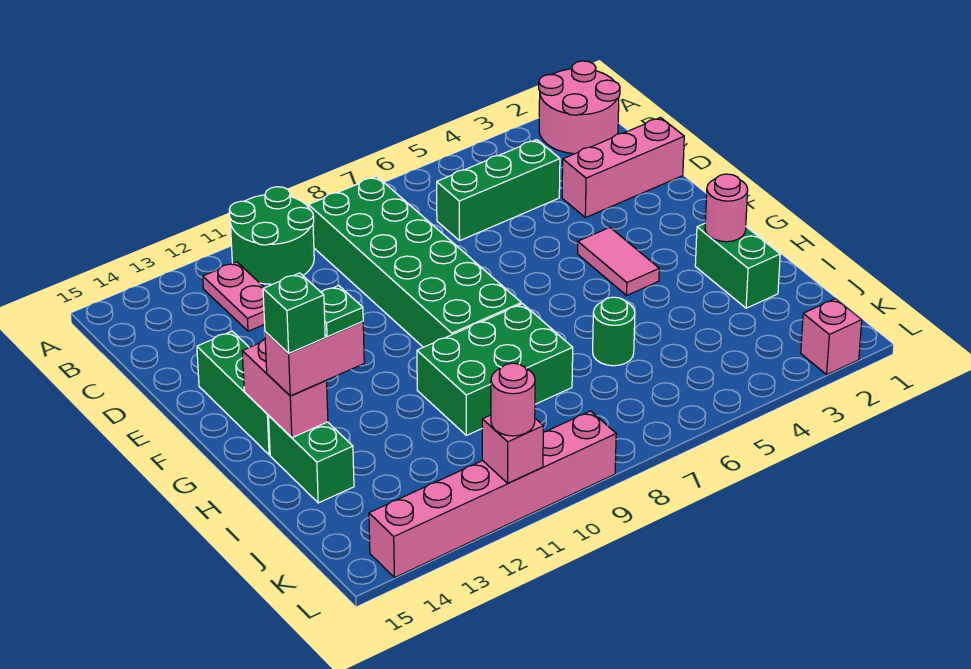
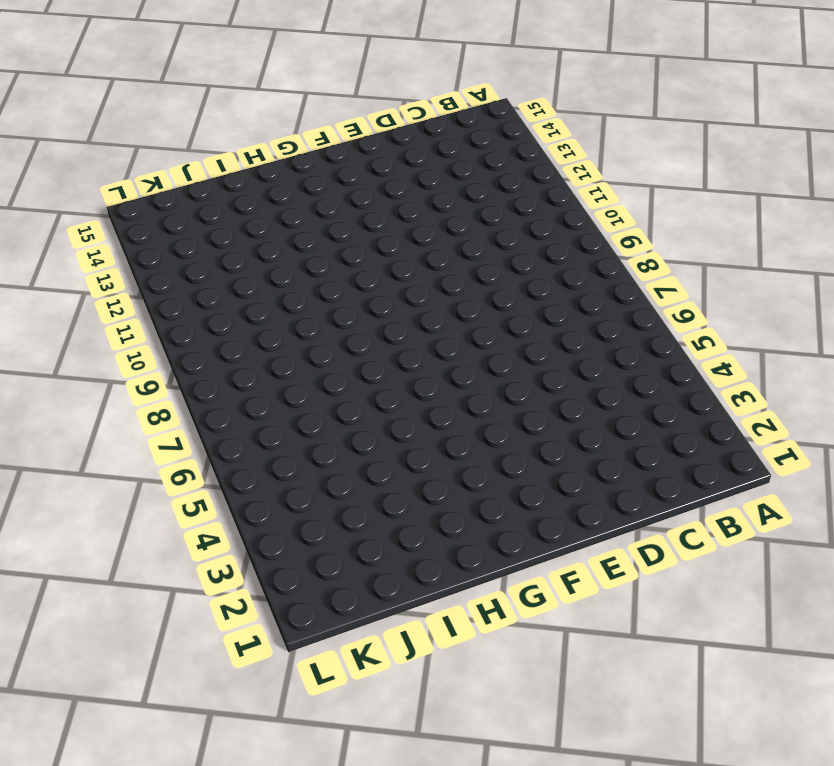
none -> pink 2x2 round brick [539,61,620,154]
none -> green 2x2 round brick [229,187,314,284]
none -> green 2x6 brick [309,176,521,347]

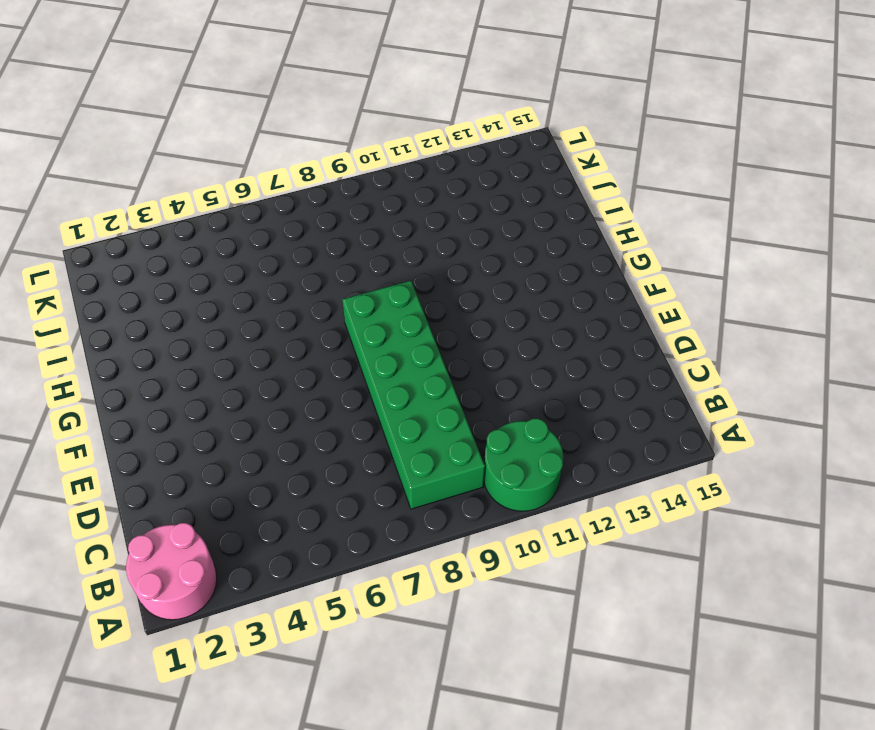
none -> pink 1x2 plate [203,262,265,331]
none -> green 1x3 brick [437,140,560,241]
none -> pink 1x3 brick [562,118,684,218]

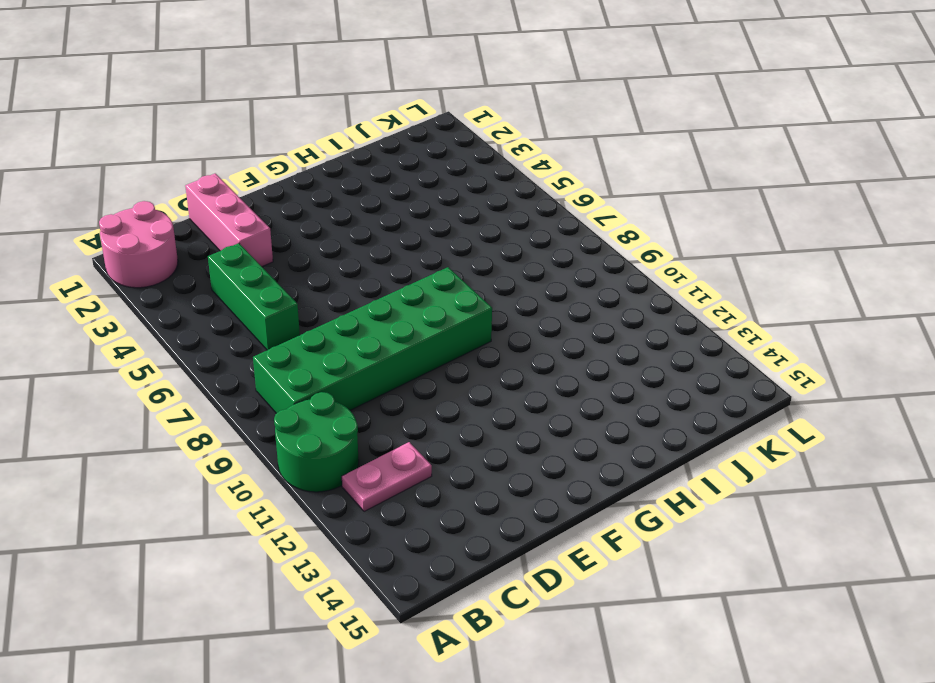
none -> green 1x3 brick [197,331,270,455]
none -> pink 1x2 tile [578,227,659,295]
none -> green 1x2 brick [695,223,780,308]

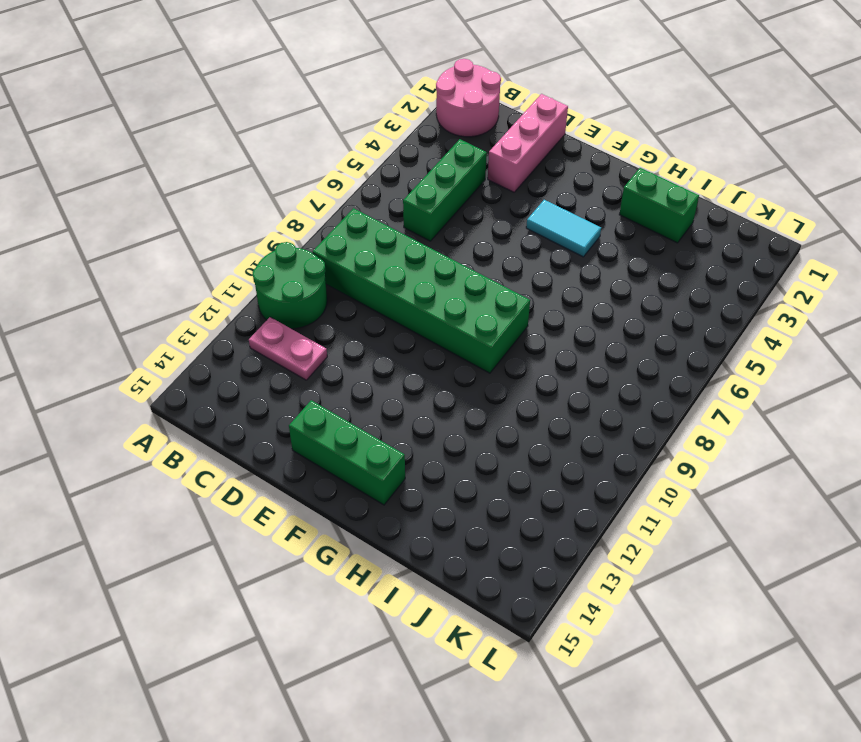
cyan 1x2 tile [526,200,601,257] -> pink 1x2 tile [578,227,659,295]
none -> green 2x3 brick [417,304,573,435]
none -> green 1x2 brick [269,416,354,503]
none -> green 1x1 round brick [593,297,635,366]

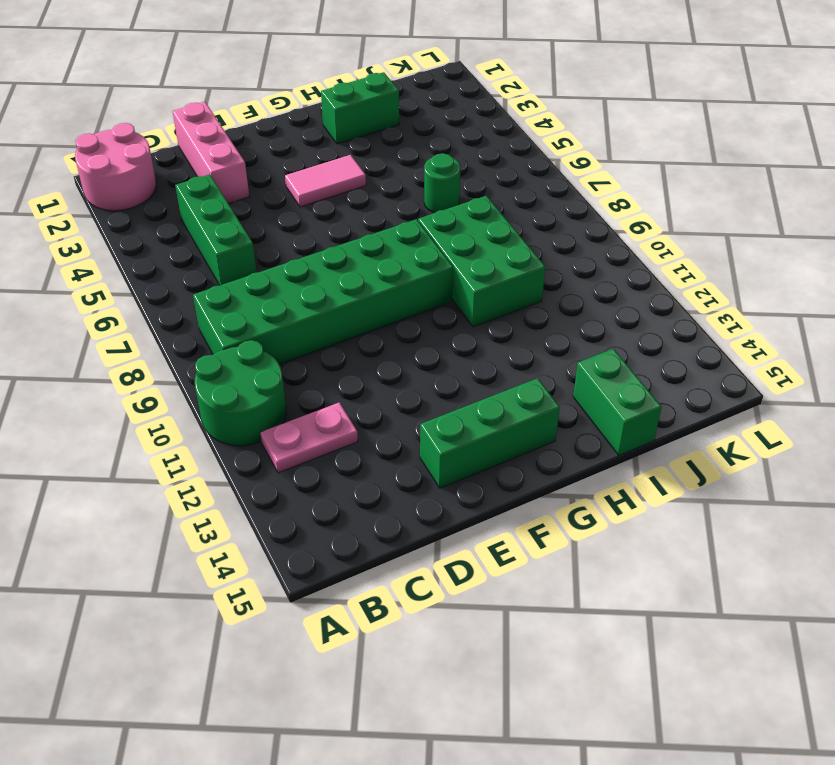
green 1x2 brick [573,349,661,455] -> green 1x2 brick turned to [269,416,354,503]
none -> pink 1x1 brick [801,299,862,375]
none -> pink 1x6 brick [369,411,616,578]
none -> pink 1x2 brick [242,339,328,438]

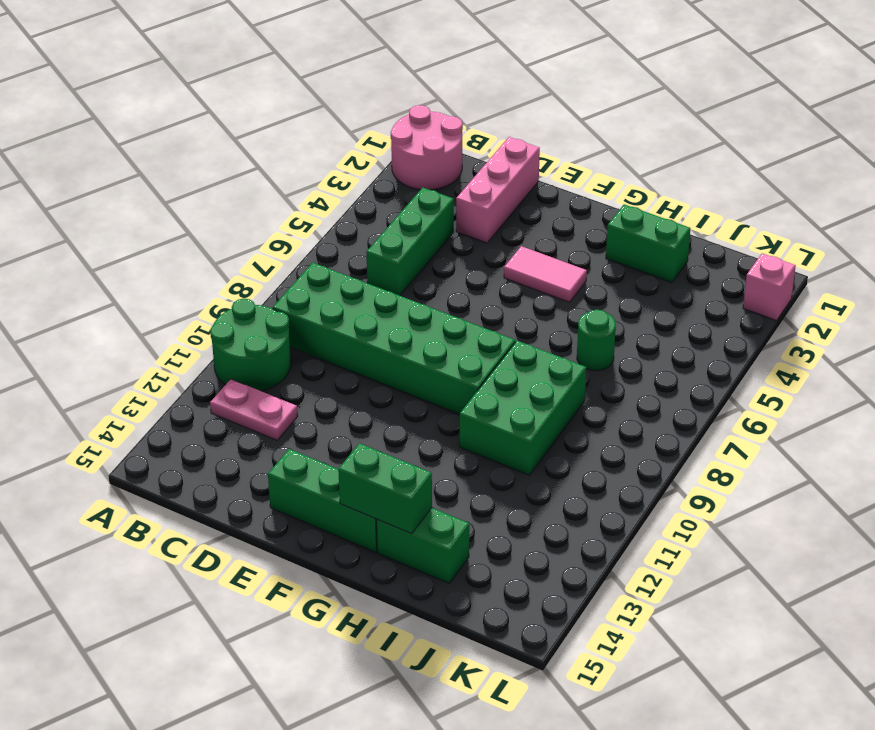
green 1x2 brick [338,443,432,534] -> pink 1x2 brick [242,339,328,438]
none -> pink 1x6 brick [369,411,616,578]
none -> pink 1x1 round brick [705,174,748,242]
none -> pink 1x1 brick [482,415,543,483]

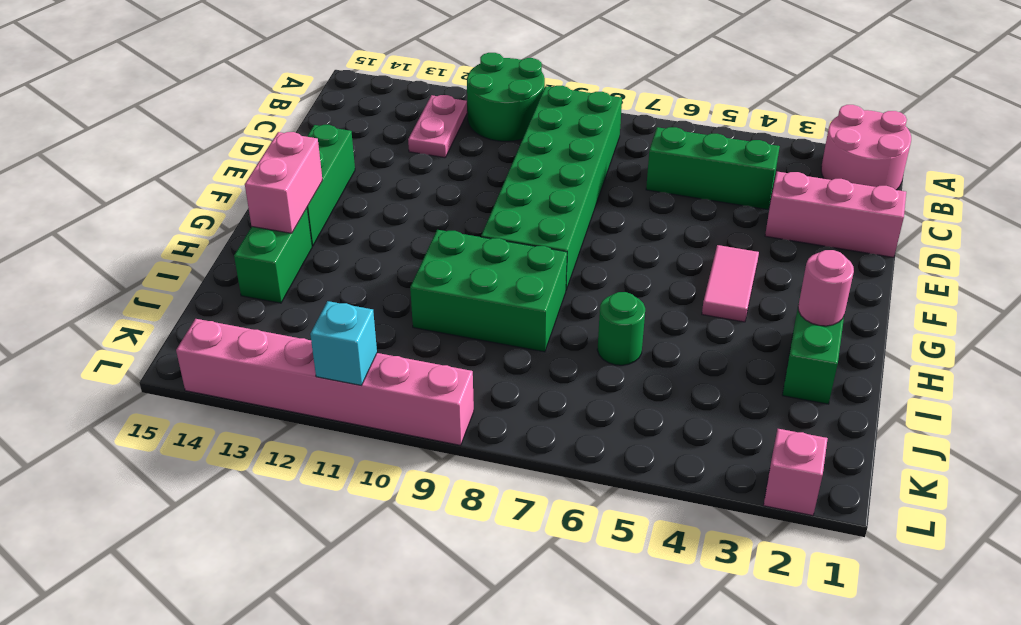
cyan 1x1 brick [310,301,377,385] -> pink 1x1 brick [482,415,543,483]
none -> pink 1x2 brick [265,322,364,396]
none -> pink 1x1 round brick [491,363,535,436]
none -> green 1x1 plate [321,286,363,337]

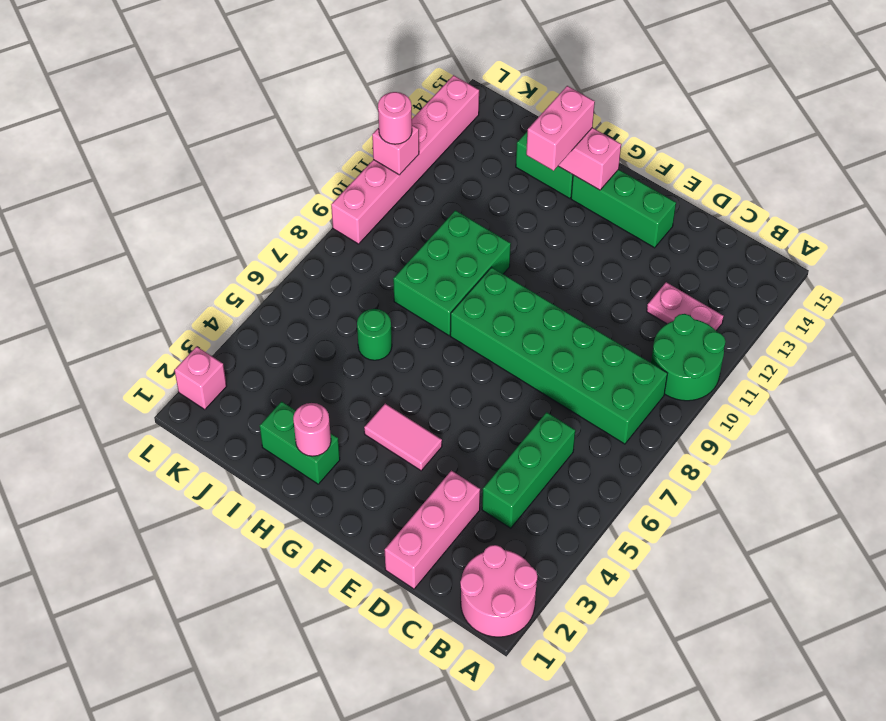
none -> green 1x1 plate [321,286,363,337]
none -> green 1x1 brick [263,273,325,353]

